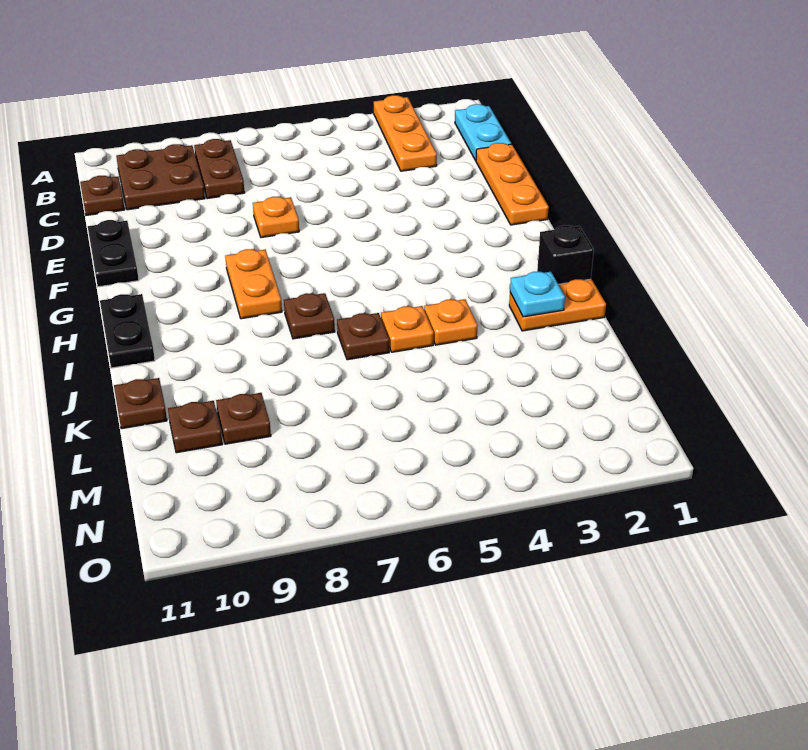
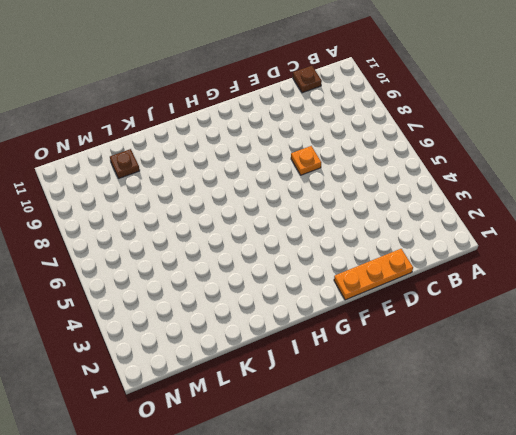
none -> orange 1x3 plate [374,95,437,171]
none -> cyan 1x2 plate [455,104,511,161]
none -> brown 1x2 plate [194,139,245,199]

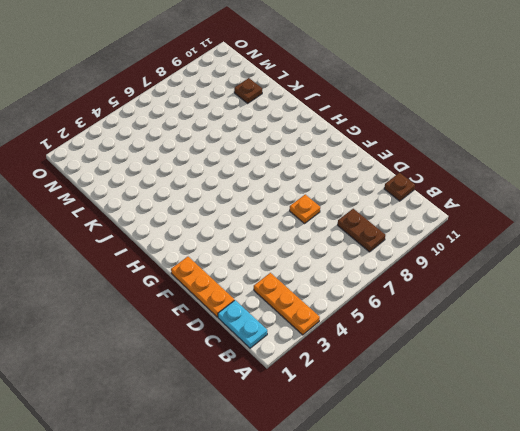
none -> brown 2x2 plate [116,144,205,210]
none -> black 1x2 plate [88,220,139,287]
none -> orange 1x2 plate [225,249,282,319]

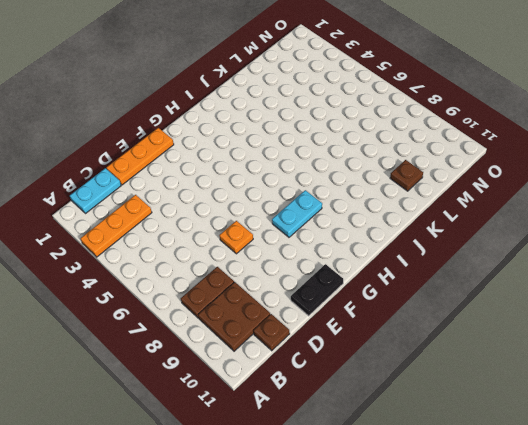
cyan 1x2 plate [272,190,322,237] -> orange 1x2 plate [225,249,282,319]
none -> black 1x2 plate [100,294,155,368]
none -> black 1x1 brick [537,225,594,284]
none -> brown 1x1 plate [284,293,335,339]

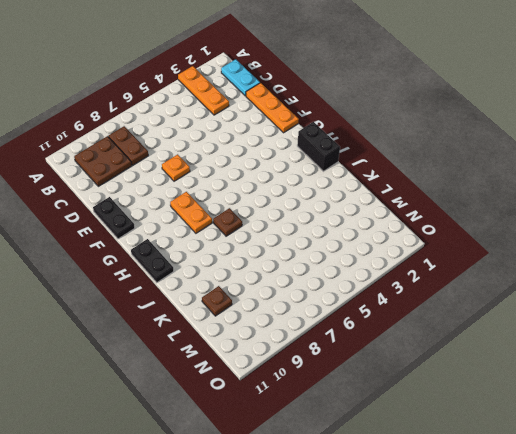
black 1x2 brick [297,122,340,171] -> black 1x1 brick [537,225,594,284]
none -> brown 1x1 plate [80,176,125,215]
none -> orange 1x2 plate [509,279,606,331]
none -> orange 1x1 plate [424,299,478,345]

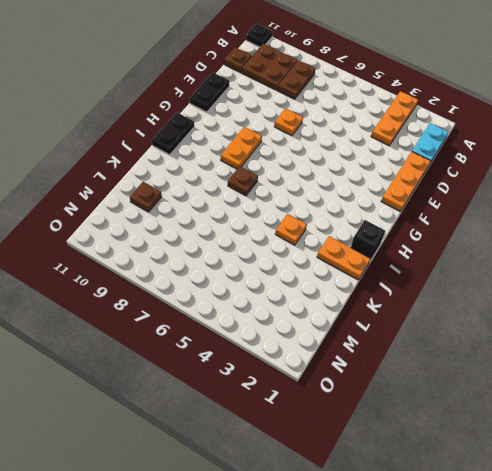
black 1x1 plate [246,24,273,47] -> none
none -> orange 1x1 plate [381,306,434,352]
none -> brown 1x1 plate [337,313,389,360]
none -> brown 1x1 plate [114,378,167,429]

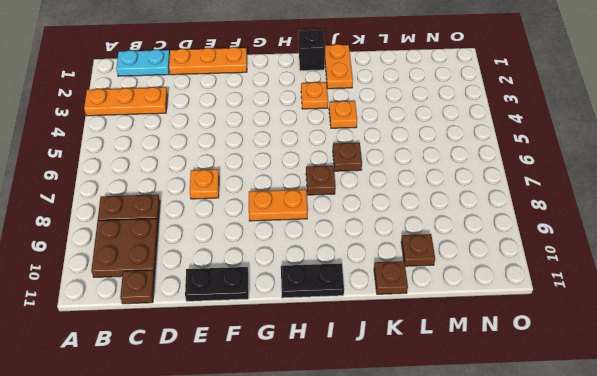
orange 1x1 plate [301,82,328,109] -> orange 1x1 plate moved to [381,306,434,352]
none -> brown 1x1 plate [216,393,271,444]
none -> cyan 1x1 plate [510,272,565,317]

